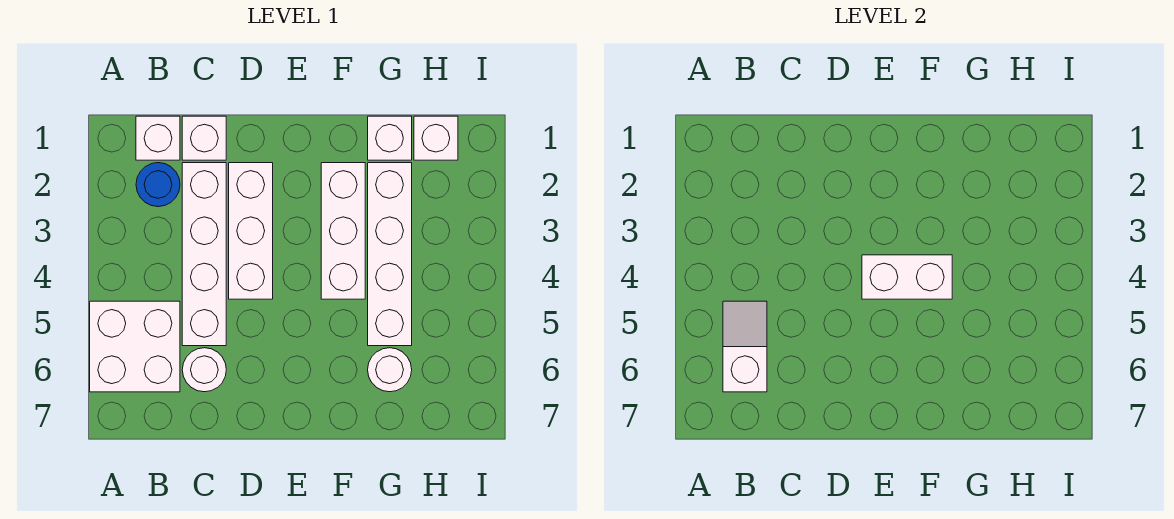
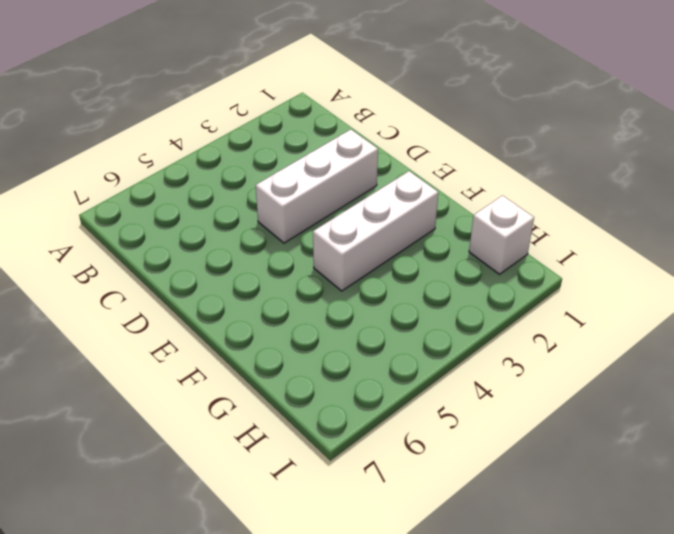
none -> white 2x2 brick [90,301,180,392]
none -> white 1x1 brick [136,116,180,160]
none -> blue 1x1 round brick [136,163,180,207]

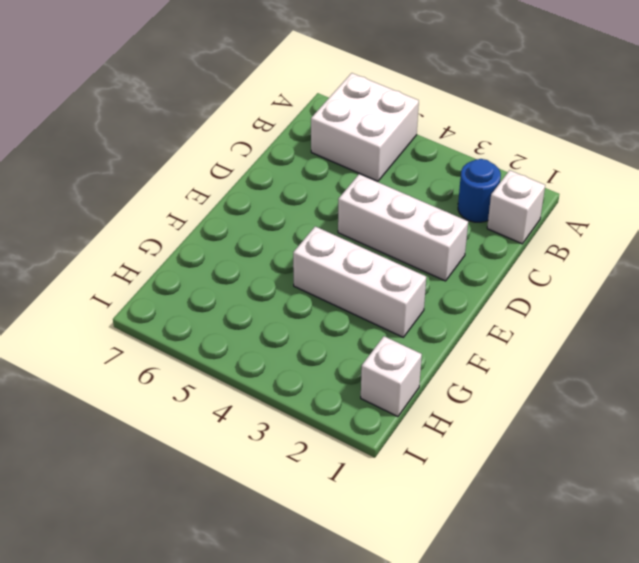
none -> white 1x1 brick [182,116,226,160]
none -> white 1x4 brick [182,163,226,346]
none -> white 1x1 round brick [182,348,226,392]

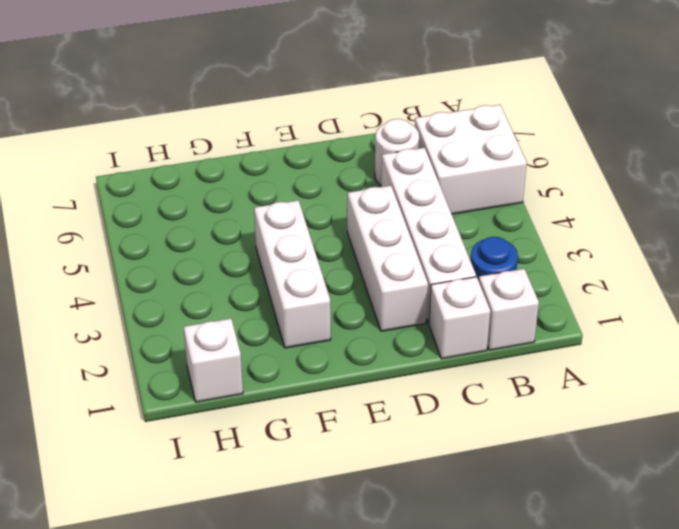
none -> white 1x1 brick [368,116,412,160]
none -> white 1x4 brick [368,163,412,346]
none -> white 1x1 round brick [368,348,412,392]

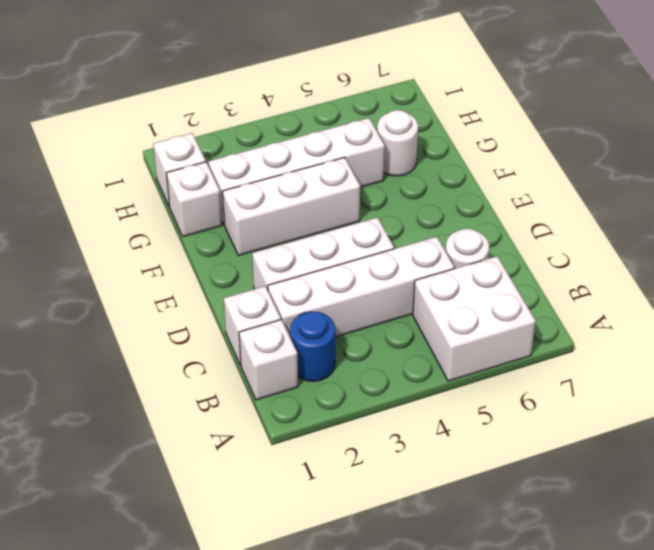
none -> white 1x2 slope [723,301,767,392]
none -> white 1x2 brick [862,255,952,299]

